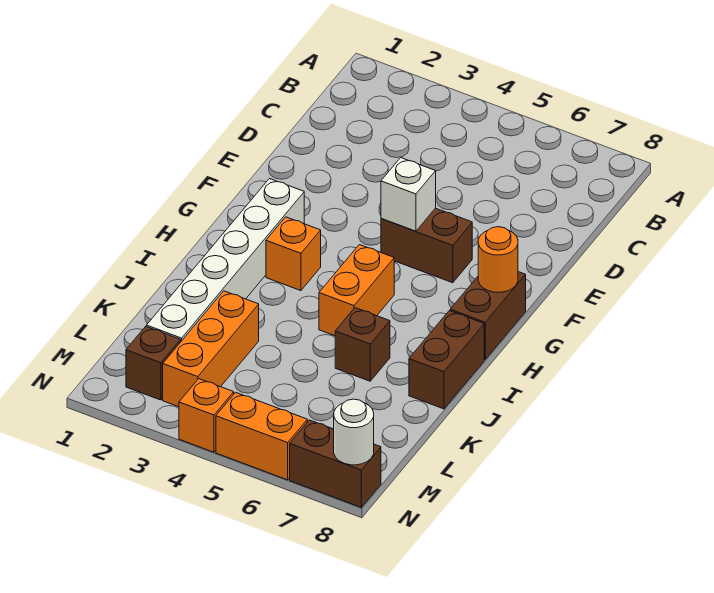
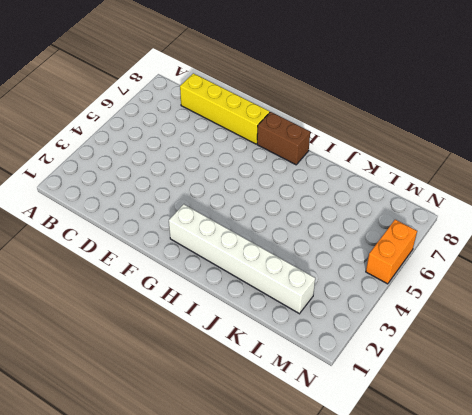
yellow 1x4 brick [180,73,270,144] -> none
none -> brown 1x2 brick [381,208,472,283]
none -> orange 1x1 brick [266,217,321,291]
none -> orange 1x2 brick [319,245,394,336]

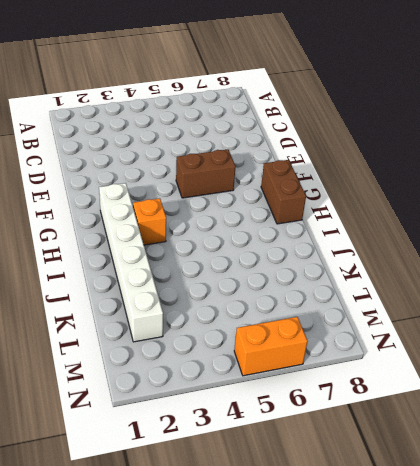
none -> orange 1x2 brick [319,245,394,336]
none -> brown 1x2 brick [409,311,484,409]
none -> brown 1x1 brick [335,308,390,381]

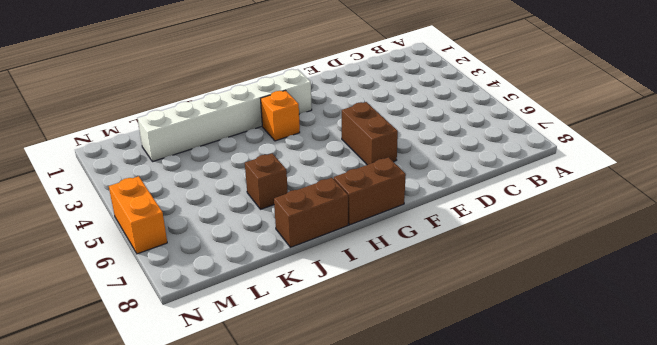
none -> orange 1x2 brick [319,245,394,336]
none -> orange 1x3 brick [163,291,259,407]
none -> brown 1x1 brick [126,326,181,400]

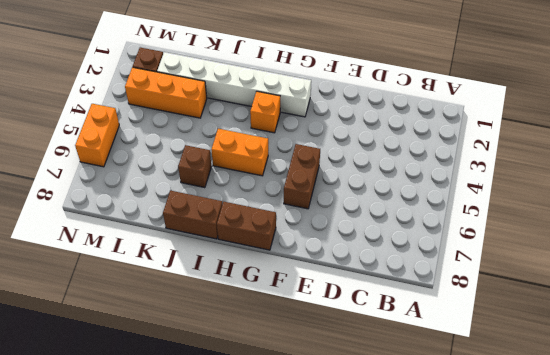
none -> orange 1x1 brick [179,379,234,452]
none -> brown 1x2 brick [290,420,381,507]
none -> white 1x1 brick [381,158,436,231]

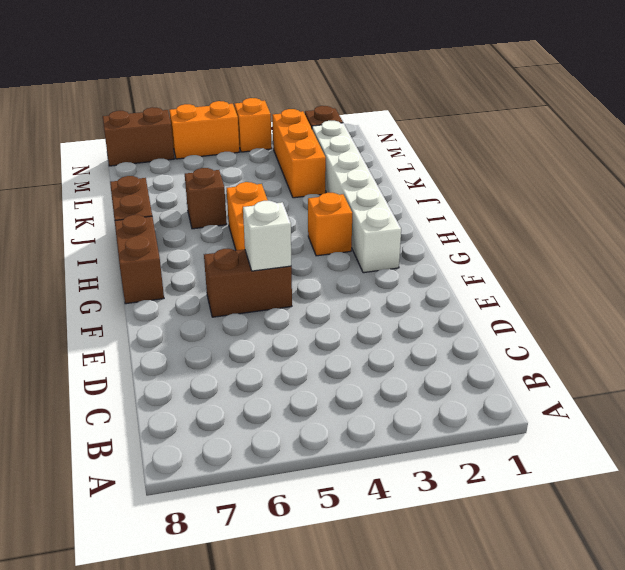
none -> orange 1x1 round brick [478,227,518,292]
none -> white 1x1 round brick [334,399,374,465]

